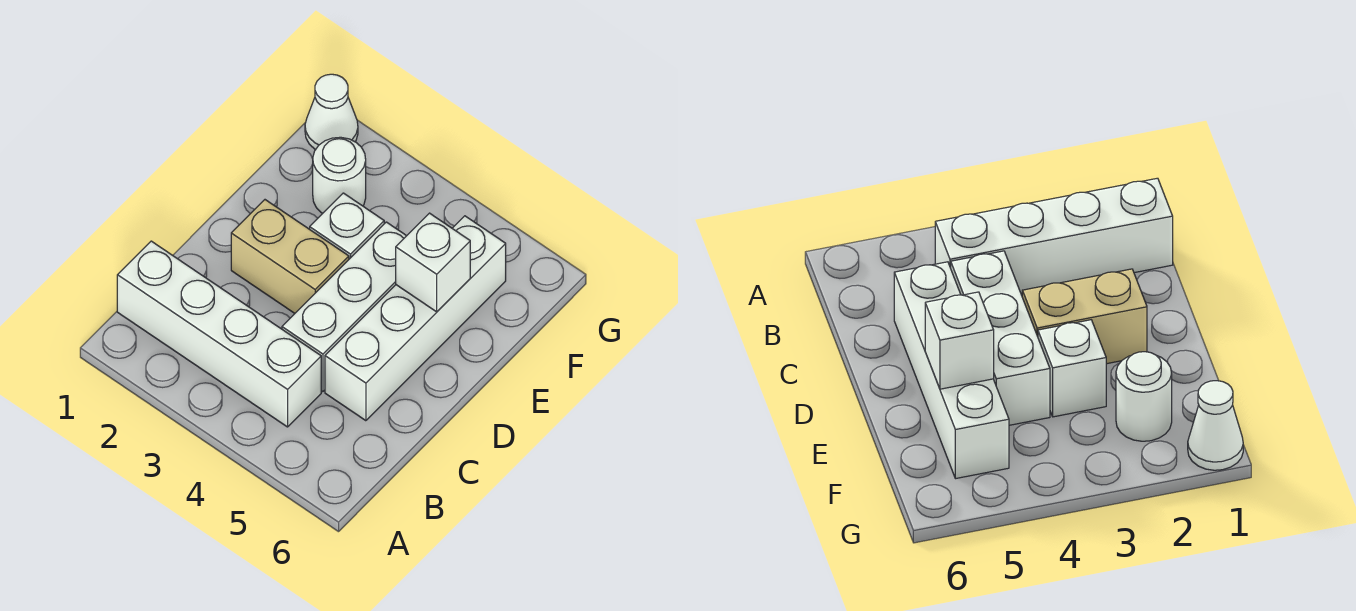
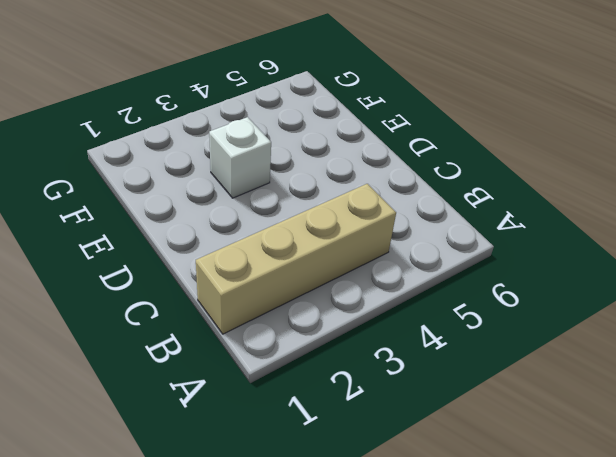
tan 1x4 brick [196,184,396,334] -> white 1x4 brick [117,241,321,427]
none -> white 1x3 brick [282,222,406,392]
none -> white 1x4 brick [325,216,506,421]

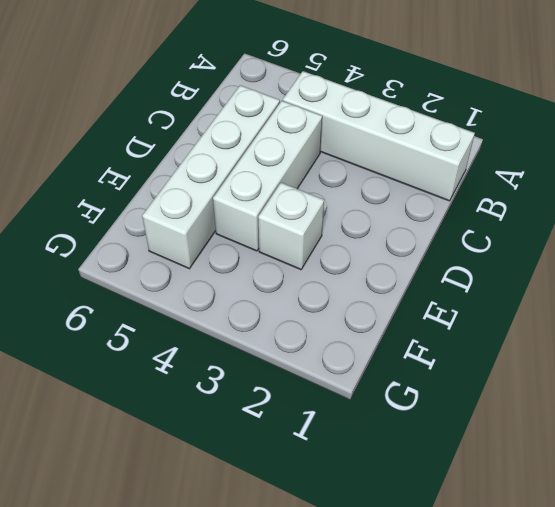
none -> tan 1x2 brick [231,200,349,313]
none -> white 1x1 round brick [313,137,366,214]

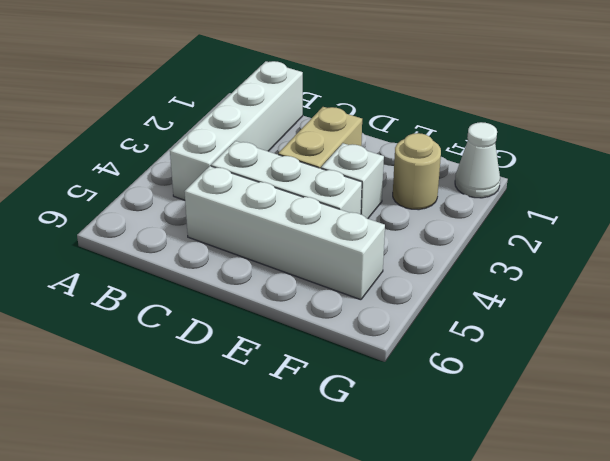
tan 1x1 round brick [393,133,441,210] -> white 1x1 round brick [313,137,366,214]
none -> white 1x1 brick [396,213,470,312]

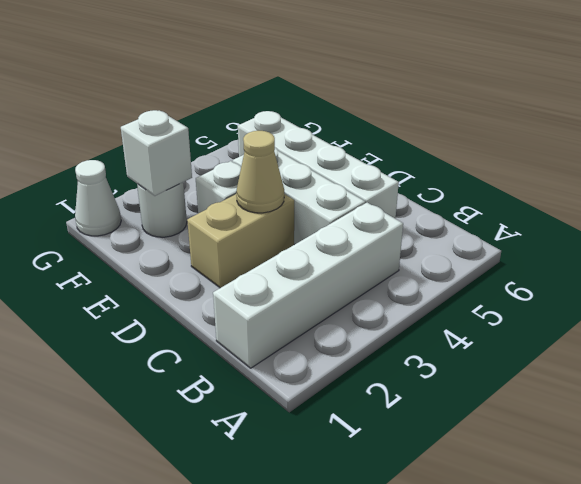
tan 1x1 cone [236,131,284,213] -> none
white 1x1 brick [121,110,192,196] -> white 1x1 brick moved to [396,213,470,312]

